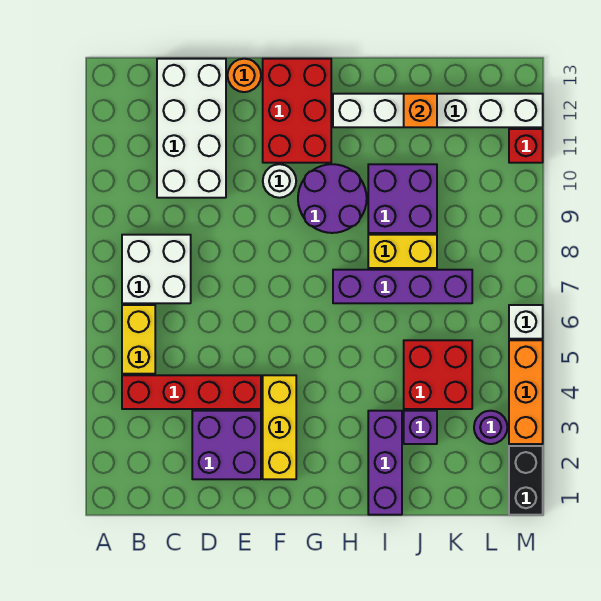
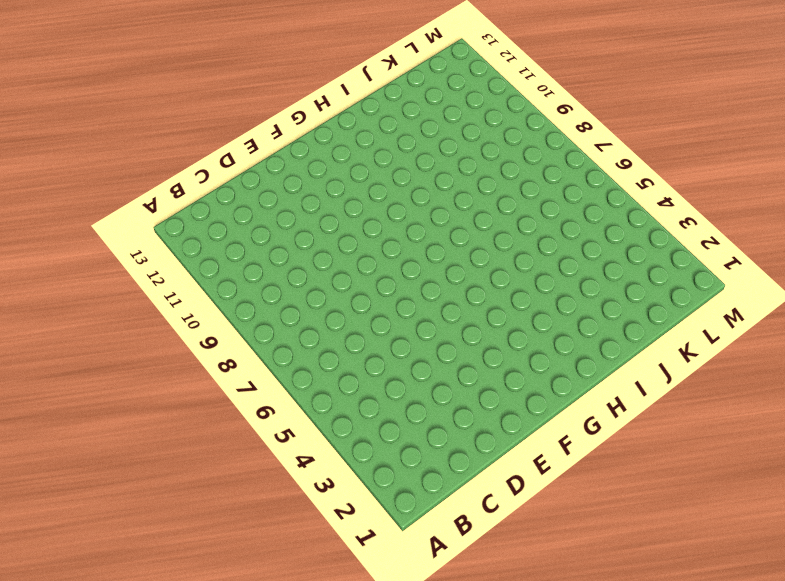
none -> red 1x4 brick [122,375,261,409]
none -> yellow 1x2 brick [122,305,155,374]
none -> white 2x2 brick [122,235,191,303]

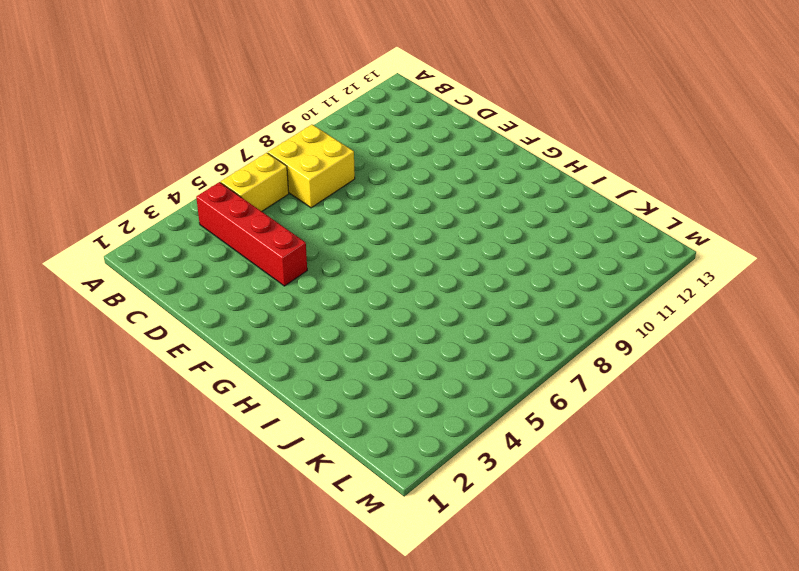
yellow 2x2 brick [268,125,355,208] -> white 2x2 brick [122,235,191,303]
none -> white 2x4 brick [157,59,226,198]
none -> purple 2x2 brick [192,411,261,479]
none -> orange 1x1 round brick [228,59,261,92]

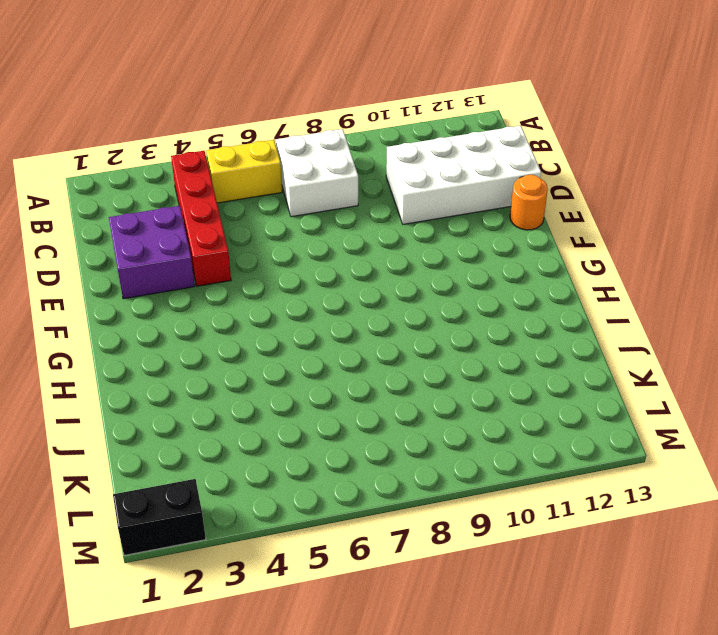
none -> yellow 1x3 brick [263,375,296,479]
none -> white 1x1 round brick [263,164,296,198]
none -> red 2x3 brick [263,59,331,163]

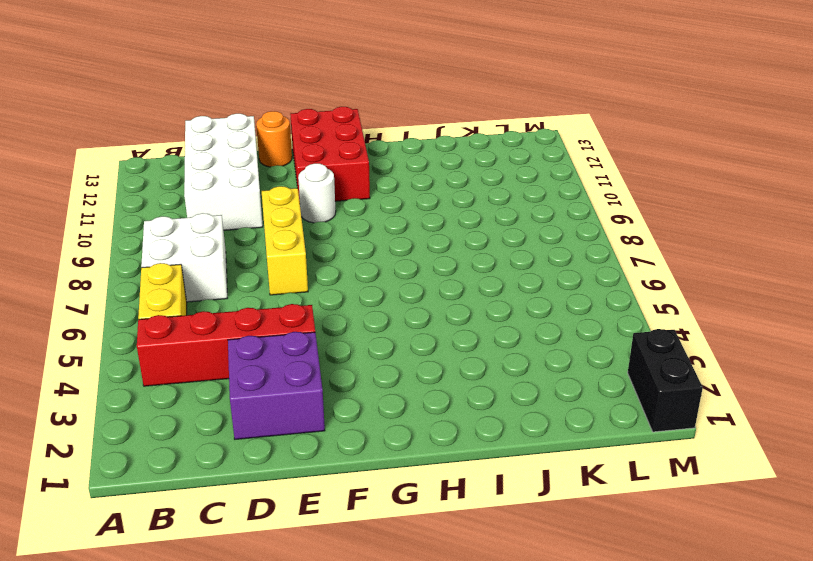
yellow 1x3 brick [262,186,308,295] -> yellow 1x3 brick moved to [263,375,296,479]
none -> purple 2x2 round brick [298,164,367,233]
none -> purple 1x4 brick [333,270,472,303]
none -> white 1x6 brick [333,94,543,127]

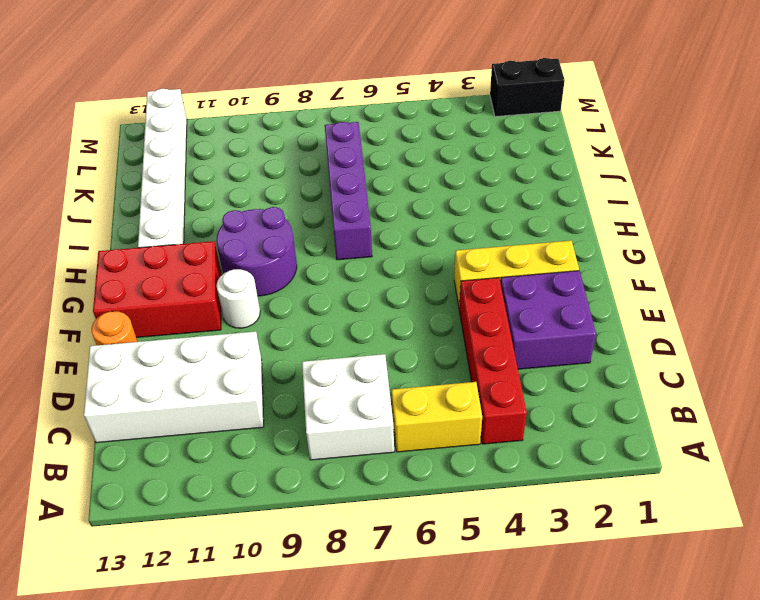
none -> purple 1x3 brick [368,411,402,515]
none -> yellow 1x2 brick [368,235,437,268]
none -> purple 2x2 brick [368,164,437,233]

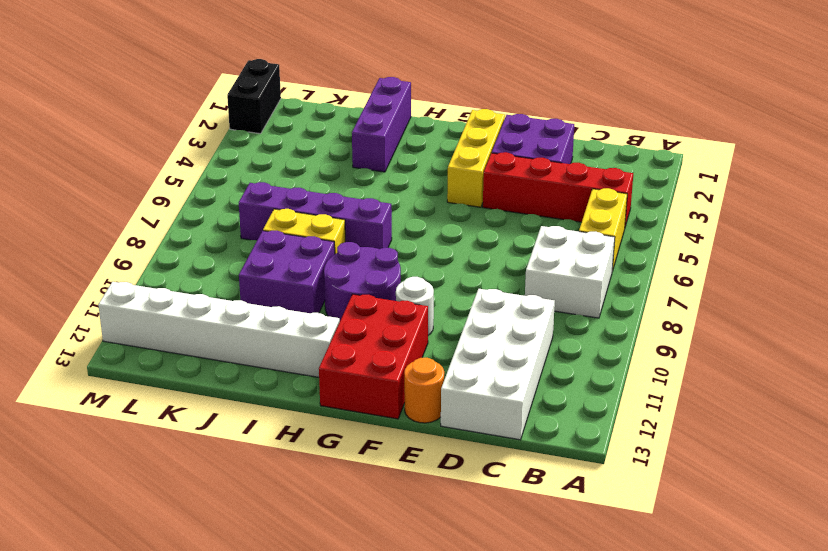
none -> purple 1x1 brick [404,411,437,444]
none -> red 2x2 brick [404,340,472,409]
none -> purple 1x1 round brick [474,411,507,444]

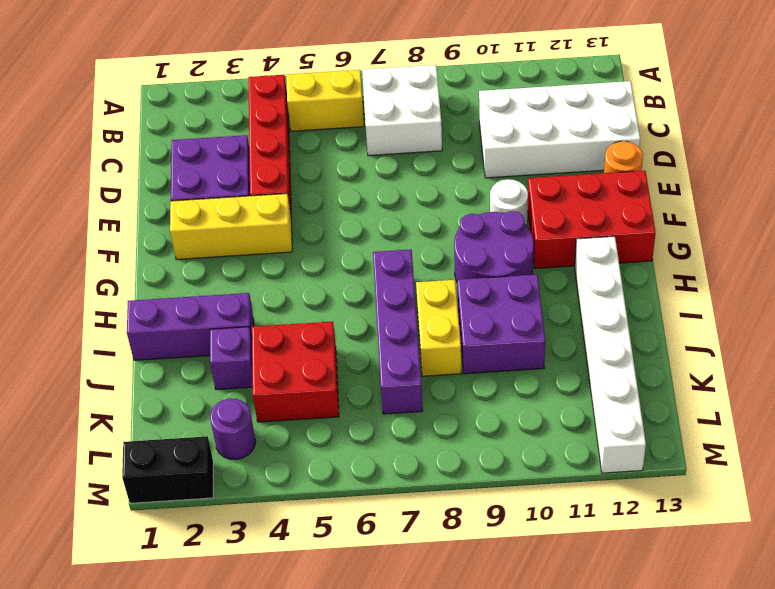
none -> orange 1x3 brick [509,340,543,444]
none -> white 1x1 brick [509,305,543,339]
none -> red 1x1 brick [509,129,543,163]

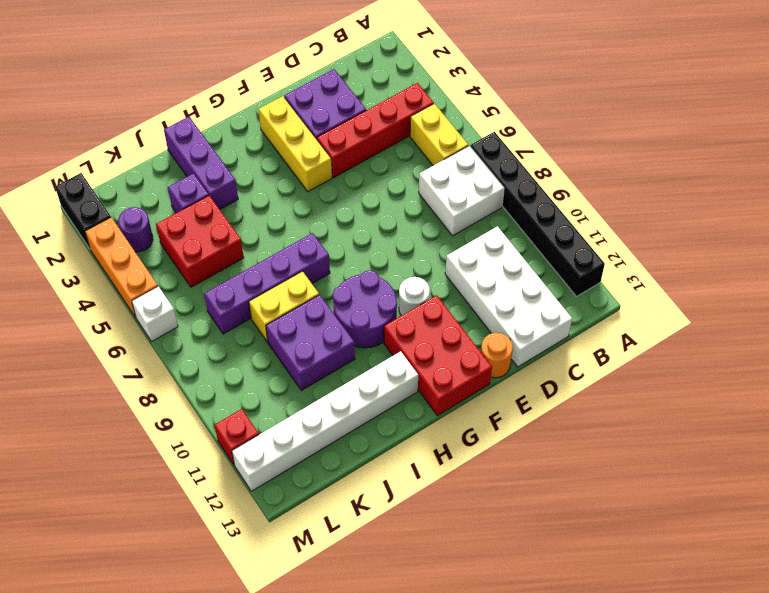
black 1x6 brick [470,132,605,296] -> none
none -> orange 1x1 brick [404,94,437,127]

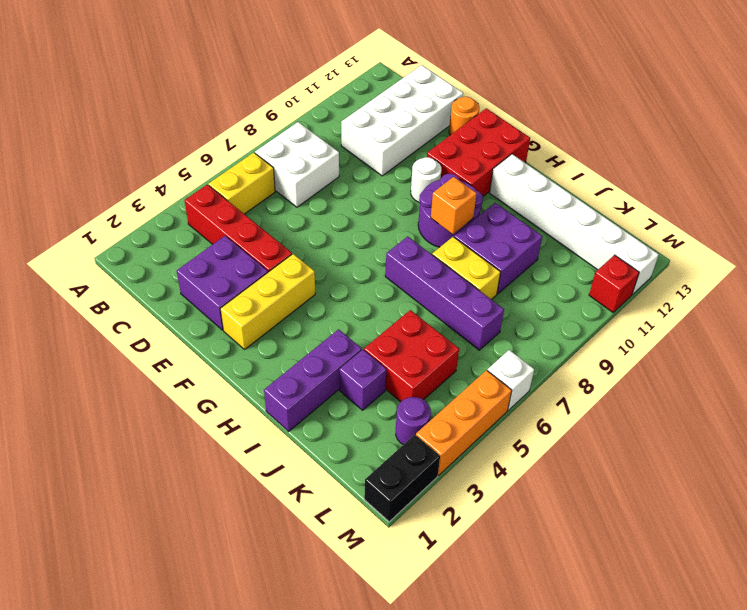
orange 1x1 brick [431,177,477,234] -> orange 1x1 brick moved to [404,94,437,127]

